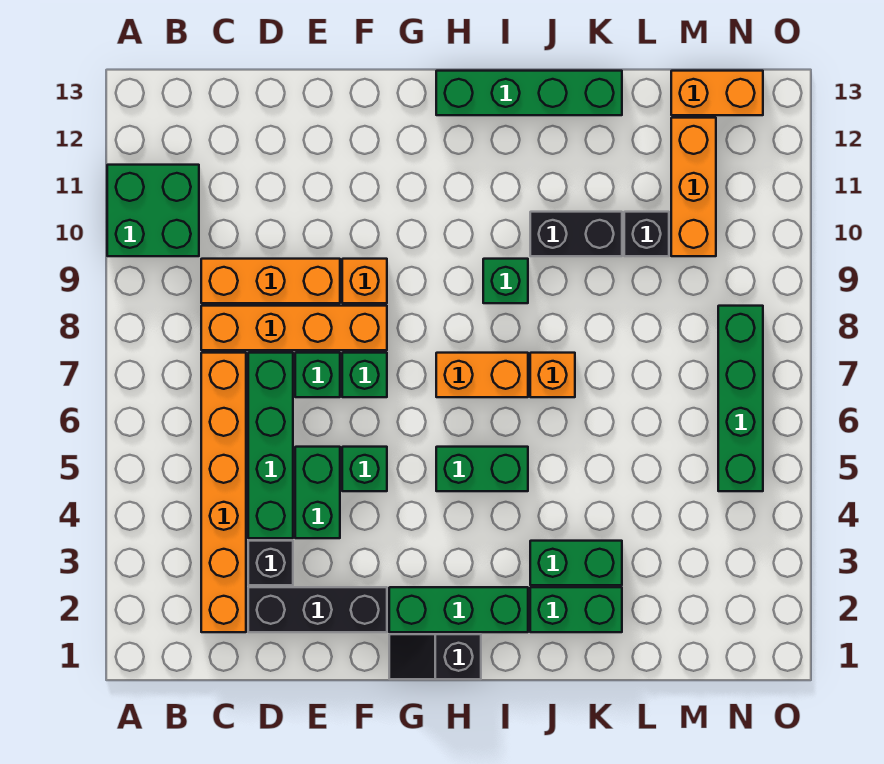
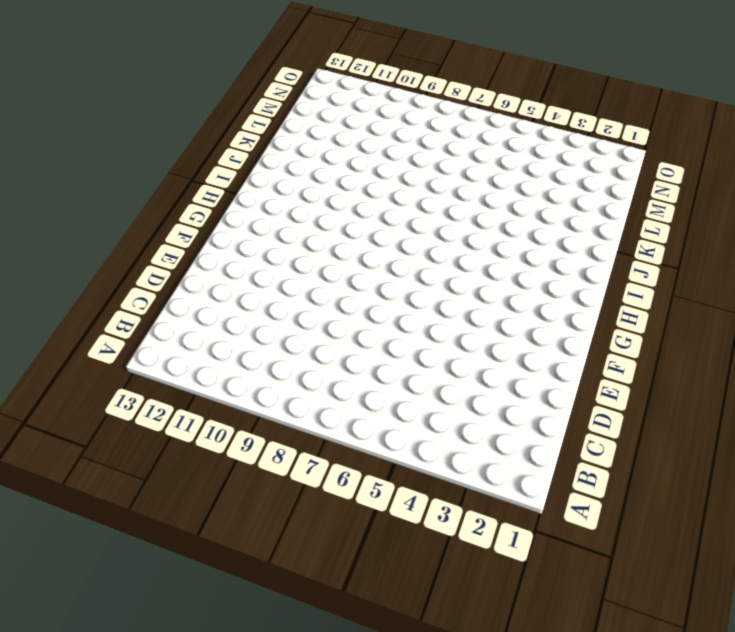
none -> green 2x2 brick [107,165,199,256]
none -> orange 1x6 brick [201,353,246,632]
none -> orange 1x4 brick [201,306,387,350]

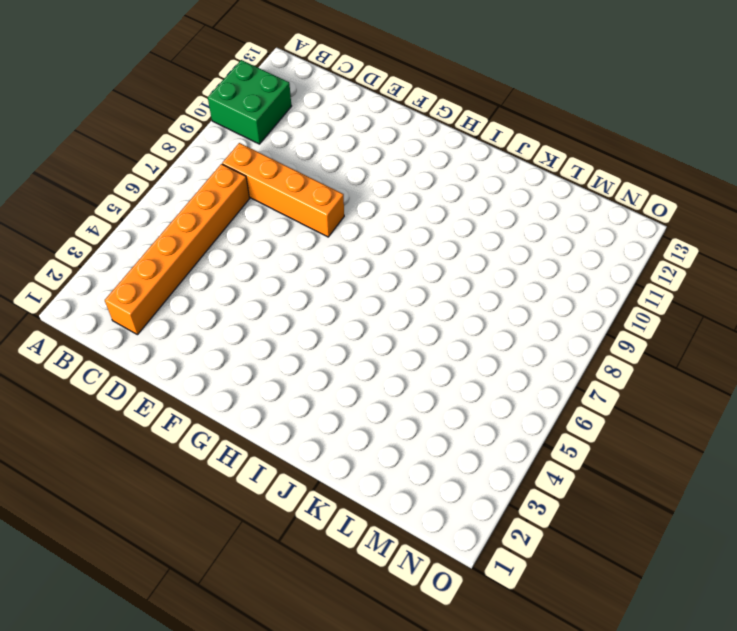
none -> orange 1x3 brick [201,259,340,303]
none -> black 1x3 brick [248,587,387,632]
none -> black 1x1 brick [248,541,293,585]

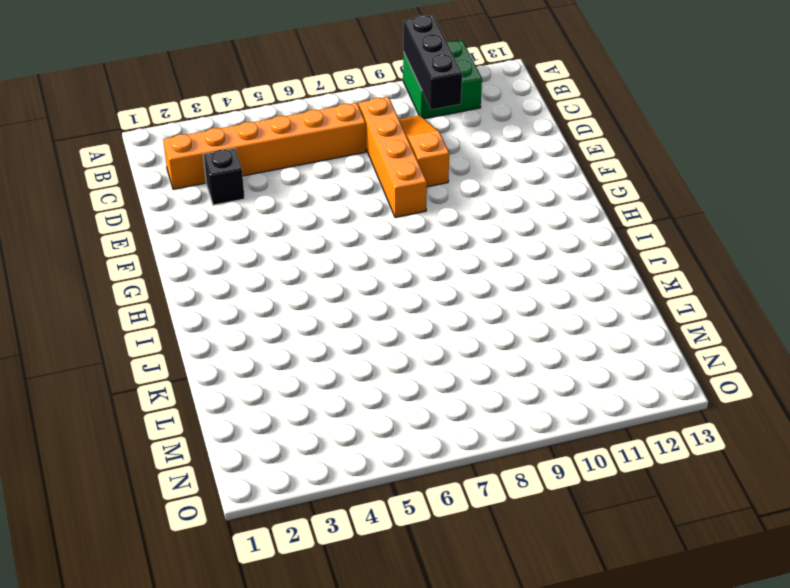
black 1x3 brick [403,15,462,110] -> black 1x3 brick moved to [248,587,387,632]
orange 1x3 slope [399,115,449,187] -> orange 1x3 brick [201,259,340,303]
none -> green 1x4 brick [248,353,293,538]
none -> green 1x2 brick [295,447,340,538]
none -> green 1x1 brick [295,353,340,397]

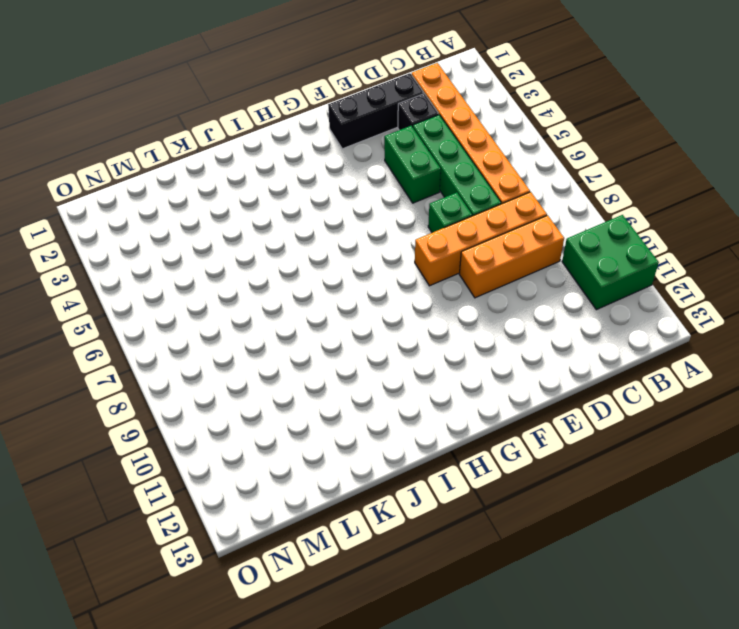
none -> green 1x1 brick [342,447,387,491]
none -> green 1x1 brick [342,353,387,397]
none -> orange 1x1 brick [342,259,387,303]

